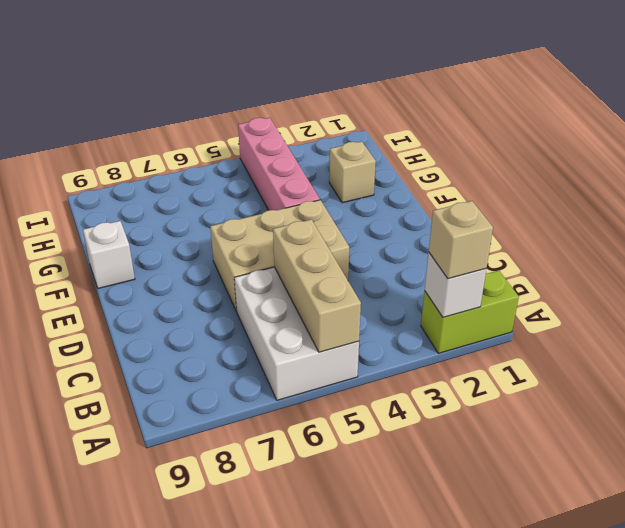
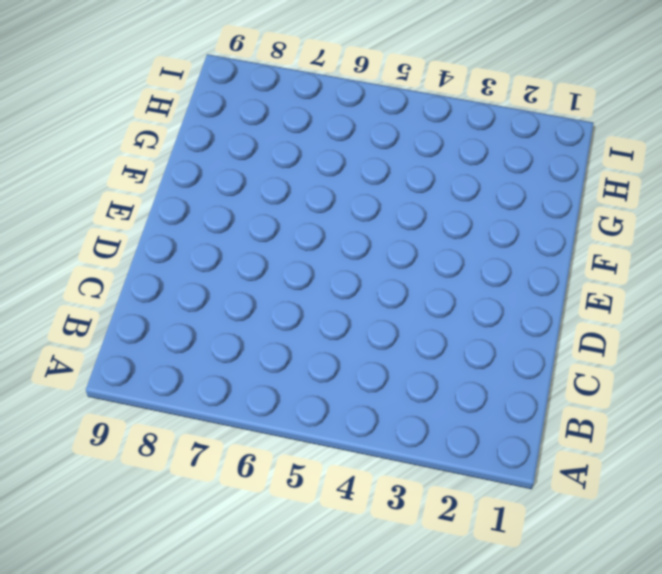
none -> lime 1x2 brick [421,270,519,353]
none -> white 2x3 brick [234,267,359,400]

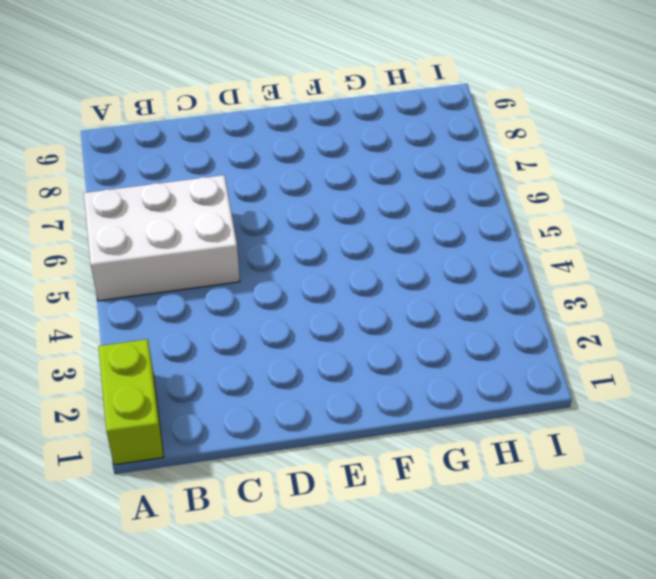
none -> tan 2x3 brick [210,200,349,311]
none -> pink 1x4 brick [238,118,320,210]

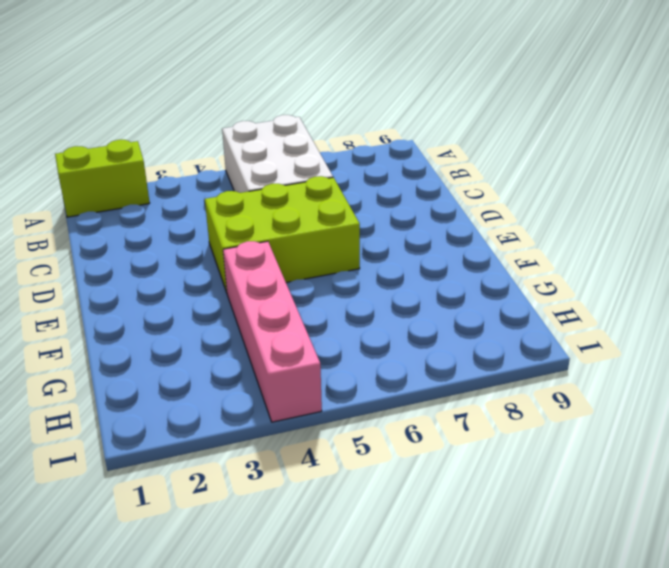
lime 2x3 brick [205,176,360,292] -> tan 2x3 brick [210,200,349,311]
none -> white 1x1 brick [83,221,135,288]
none -> tan 1x1 brick [329,141,376,203]

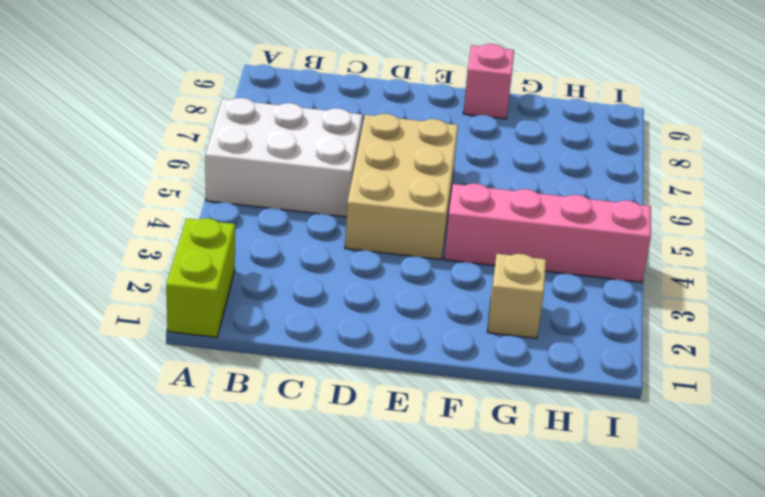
pink 1x1 brick [463,44,514,119] -> white 1x1 brick [83,221,135,288]
none -> white 1x1 brick [425,253,486,317]
none -> tan 1x3 brick [273,219,361,352]

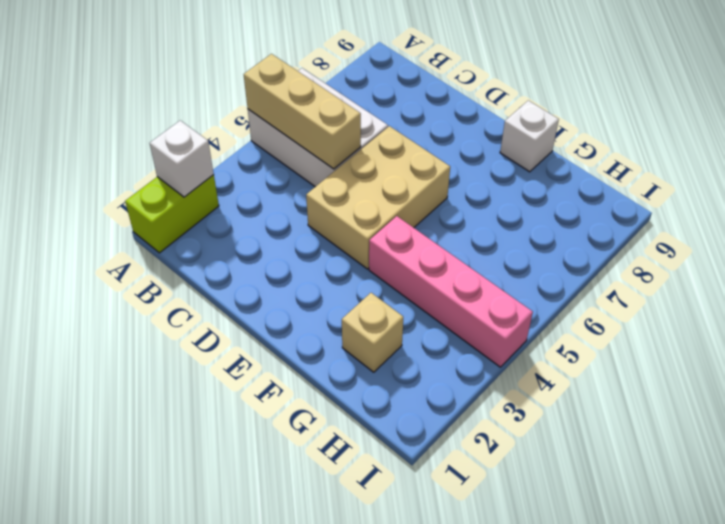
none -> tan 1x1 brick [429,201,493,279]

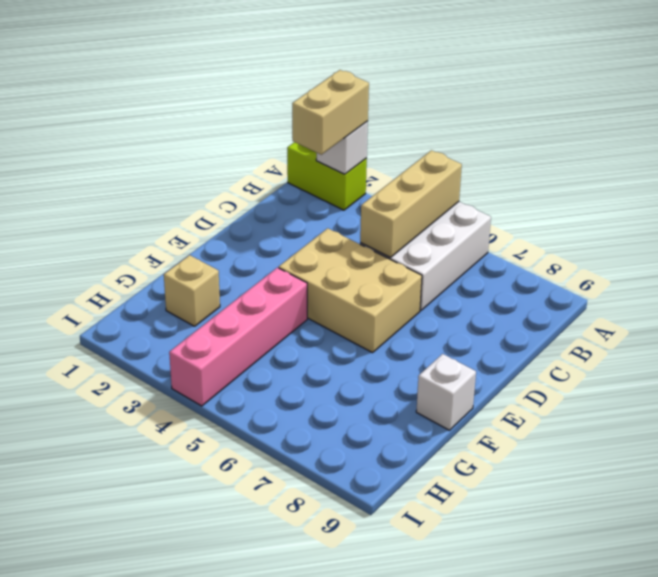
tan 1x2 brick [292,70,369,155] -> tan 1x1 brick [429,201,493,279]

